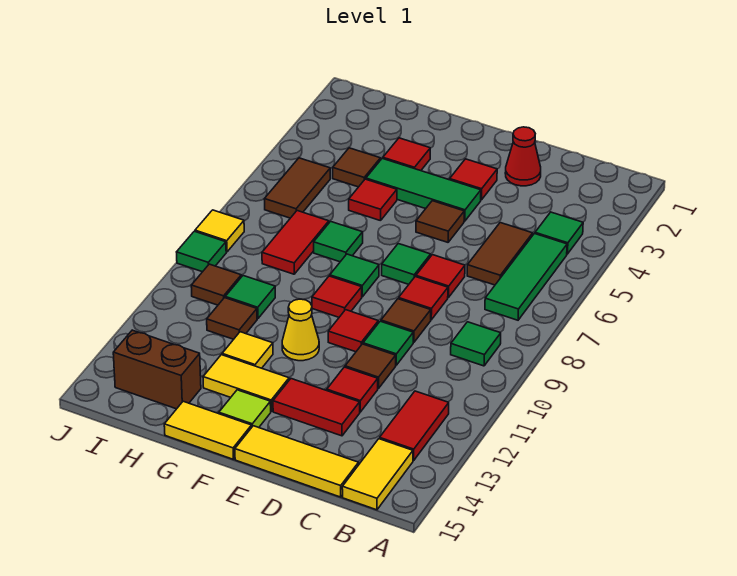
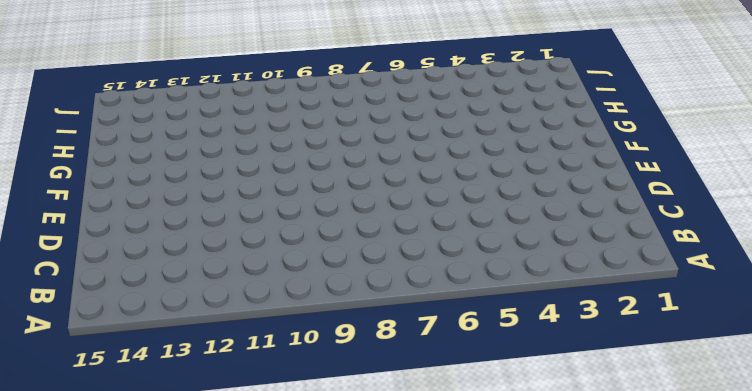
none -> green 1x1 tile [535,212,583,254]
none -> green 1x3 tile [485,234,567,320]
none -> green 1x1 tile [451,322,501,366]
none -> red 1x2 tile [380,391,449,461]

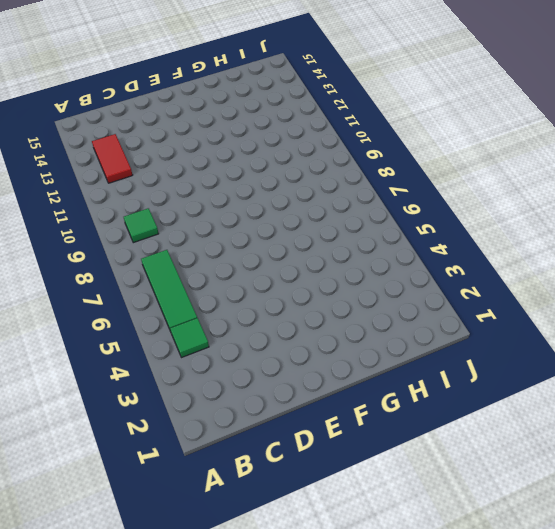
none -> yellow 1x2 tile [342,439,413,510]
none -> brown 1x2 tile [467,223,533,285]
none -> yellow 1x3 tile [235,426,359,497]
none -> red 1x1 cone [505,127,541,186]

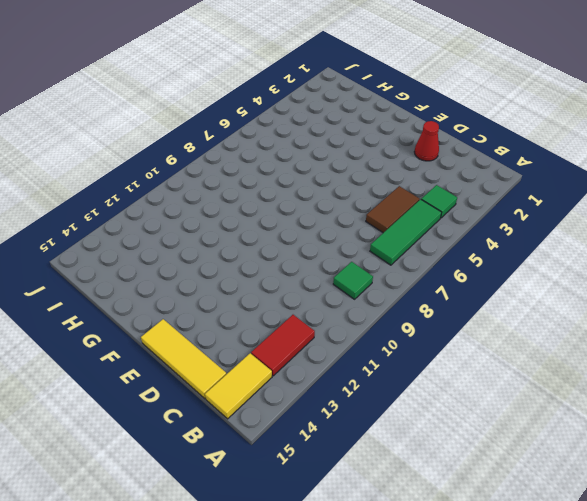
none -> red 1x1 tile [416,255,465,297]
none -> red 1x1 tile [399,277,448,320]
none -> brown 1x1 tile [381,299,431,342]
none -> green 1x1 tile [363,321,413,365]

